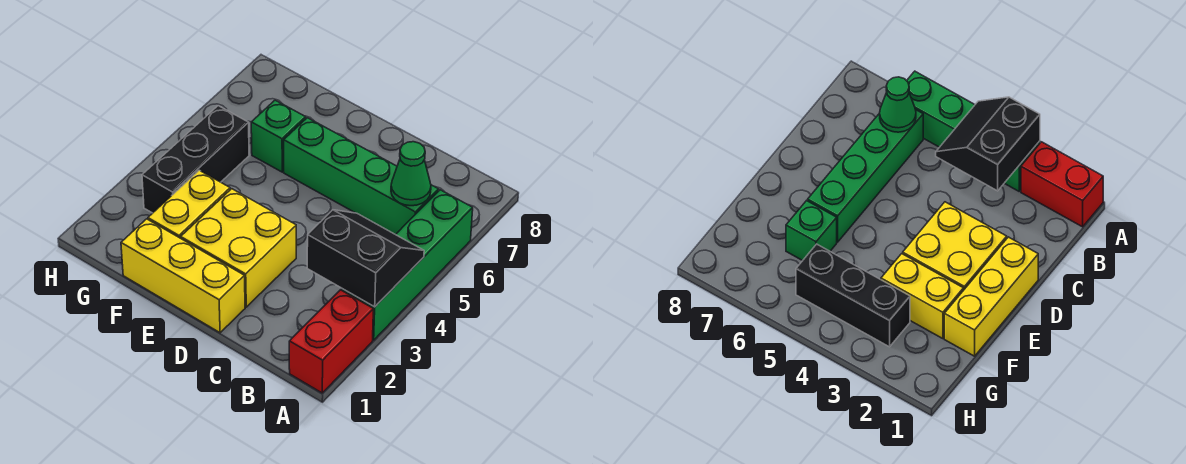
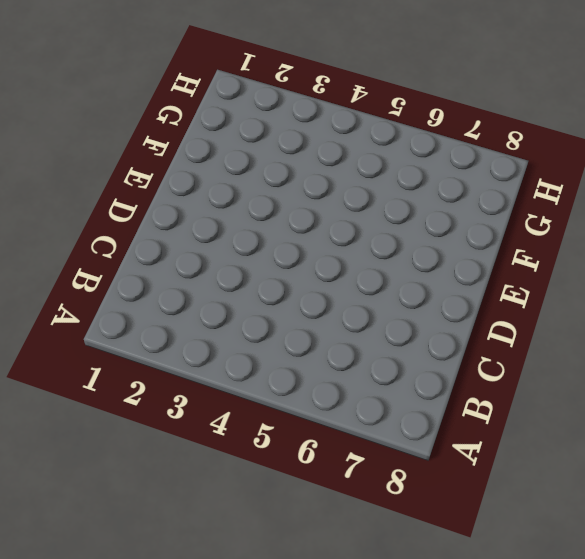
none -> red 1x2 brick [289,290,373,393]
none -> green 1x4 brick [342,190,473,340]

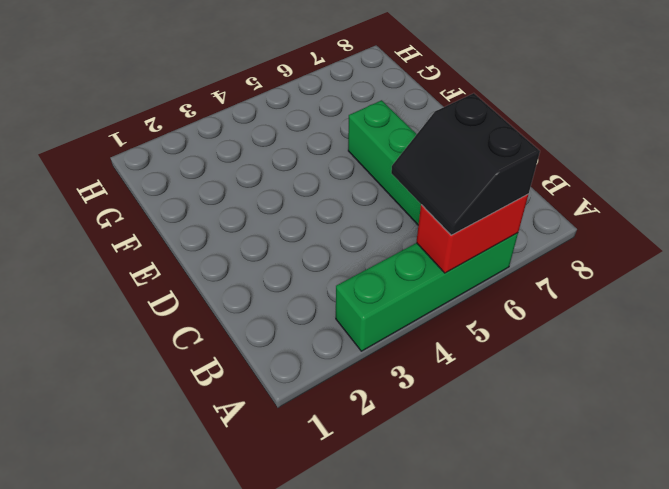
red 1x2 brick [416,195,528,273] -> red 1x2 brick moved to [289,290,373,393]
black 2x2 slope [391,93,540,235] -> black 2x2 slope turned to [307,210,424,307]
none -> yellow 1x3 brick [121,219,245,333]
none -> yellow 2x2 brick [181,189,296,307]

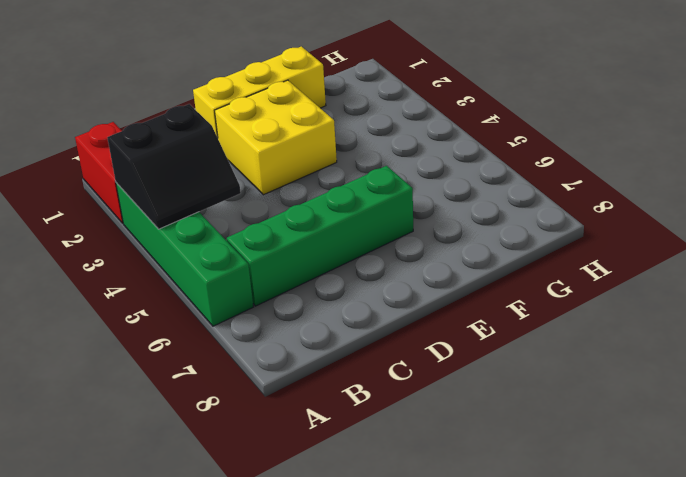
none -> yellow 1x2 brick [148,170,230,238]
none -> green 1x1 brick [251,100,306,172]

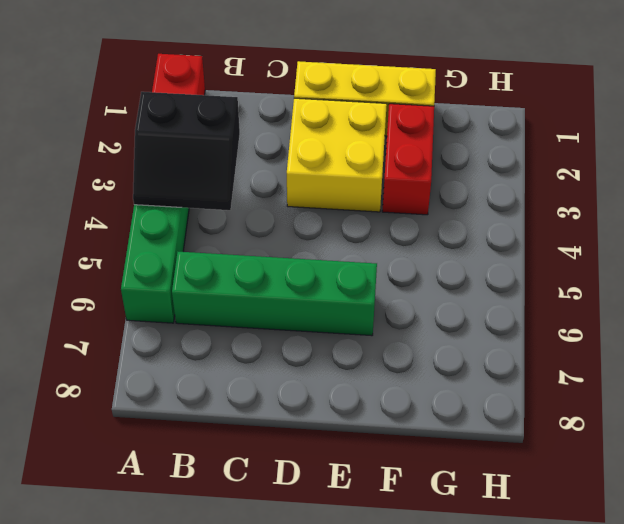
red 1x2 brick [382,104,434,215] -> yellow 1x2 brick [148,170,230,238]
none -> green 1x1 brick [251,100,306,172]
none -> black 1x3 brick [142,106,249,213]

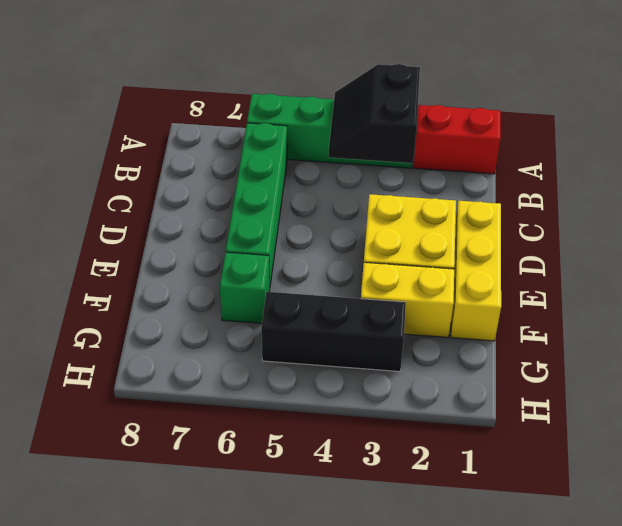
none -> green 1x1 cone [391,142,431,206]

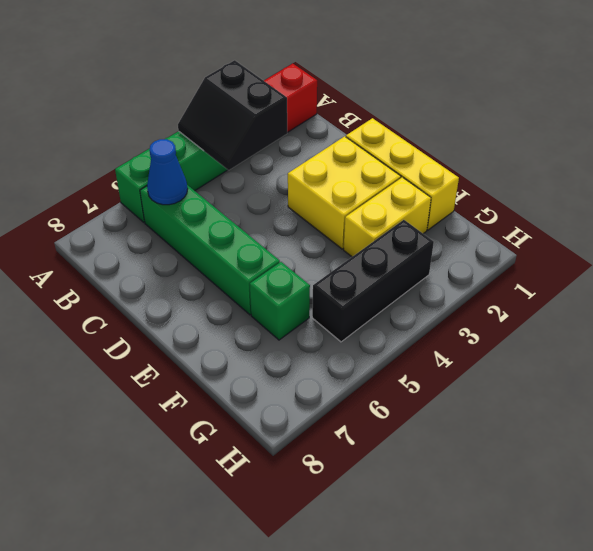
blue 1x1 cone [147,139,188,205] -> green 1x1 cone [391,142,431,206]

